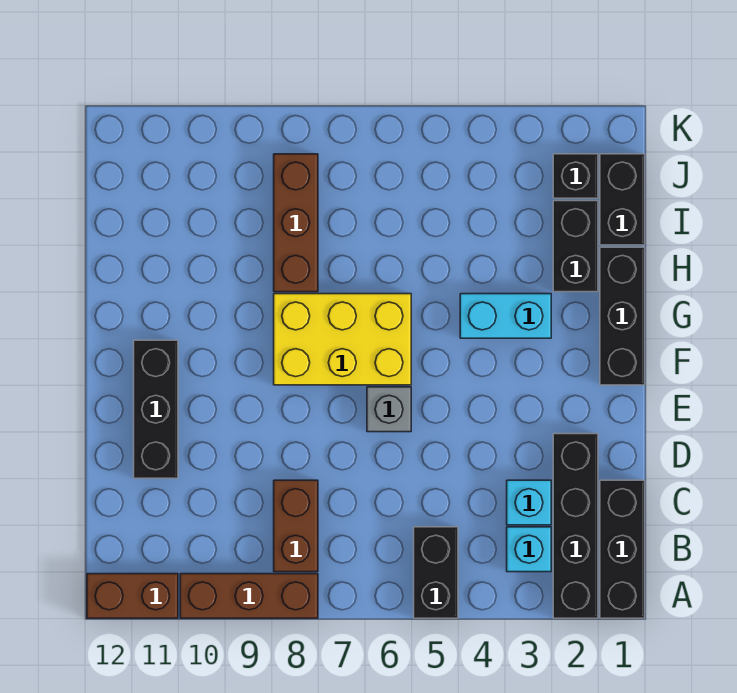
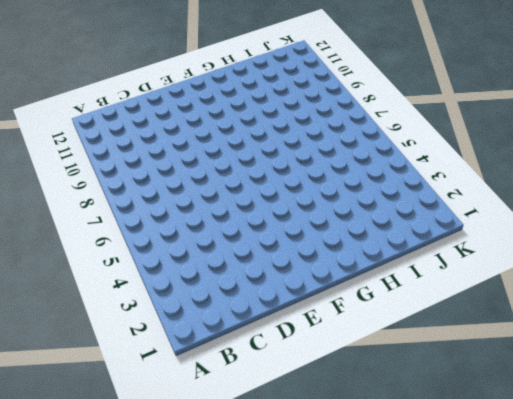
none -> black 1x3 brick [600,480,645,618]
none -> black 1x4 brick [553,434,598,618]
none -> black 1x2 brick [414,527,458,618]

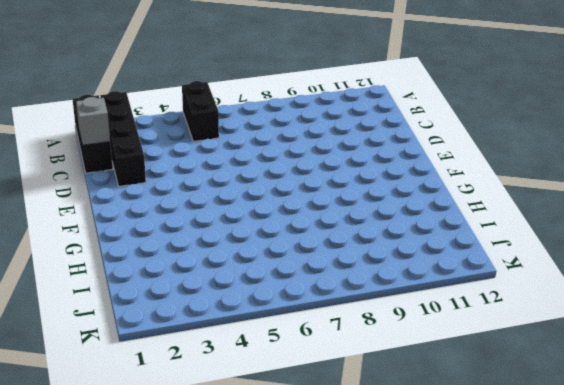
grey 1x1 brick [76,97,110,145] -> grey 1x1 brick moved to [367,387,411,432]
none -> brown 1x3 brick [180,574,318,618]
none -> brown 1x2 brick [87,574,178,618]
none -> cyan 1x1 brick [507,527,551,572]

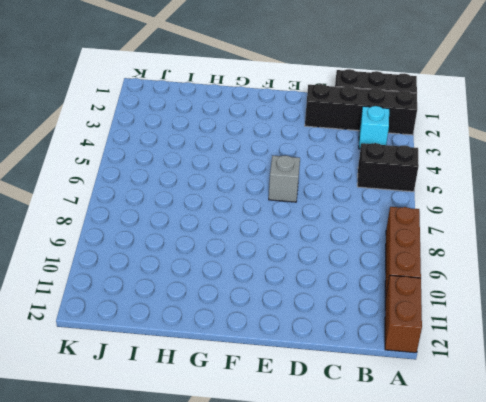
none -> brown 1x2 brick [274,480,318,572]
none -> cyan 1x1 brick [507,480,551,525]
none -> black 1x3 brick [134,340,178,478]

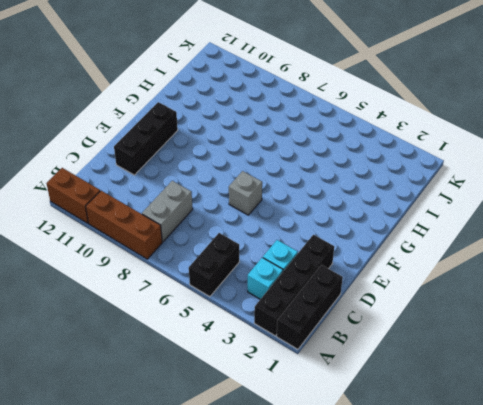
grey 1x2 brick [142,181,193,242] -> brown 1x2 brick [274,480,318,572]
none -> black 1x3 brick [600,247,645,385]
none -> yellow 2x3 brick [274,294,411,385]
none -> cyan 1x2 brick [460,294,551,338]

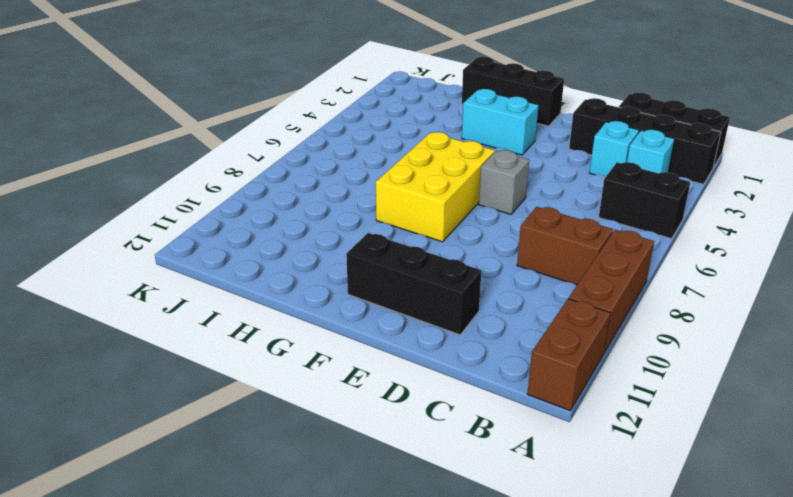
cyan 1x2 brick [462,89,539,155] -> cyan 1x2 brick turned to [460,294,551,338]
none -> black 1x2 brick [553,201,598,292]
none -> brown 1x3 brick [274,154,318,292]
none -> black 1x2 brick [600,154,645,245]

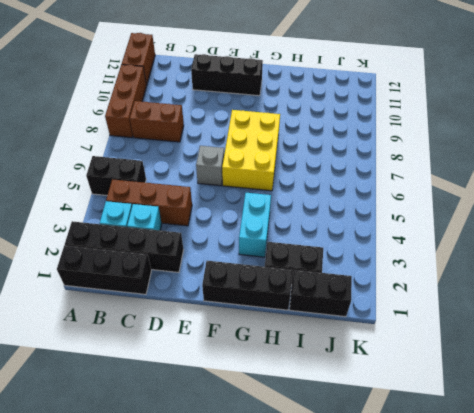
brown 1x3 brick [106,179,192,226] -> brown 1x3 brick moved to [274,154,318,292]
none -> black 1x1 brick [553,154,598,198]

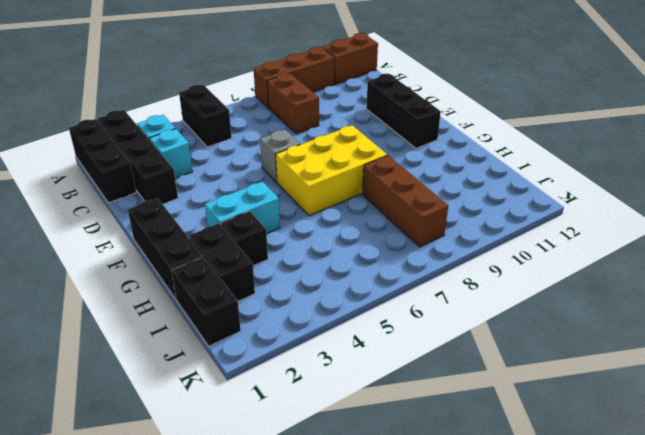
black 1x1 brick [221,211,268,266] -> black 1x1 brick moved to [553,154,598,198]

